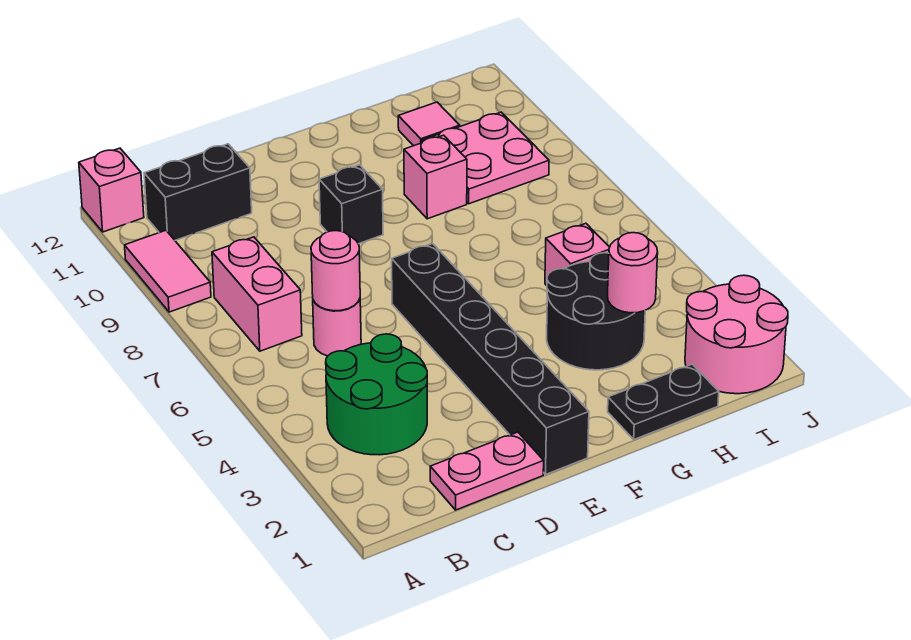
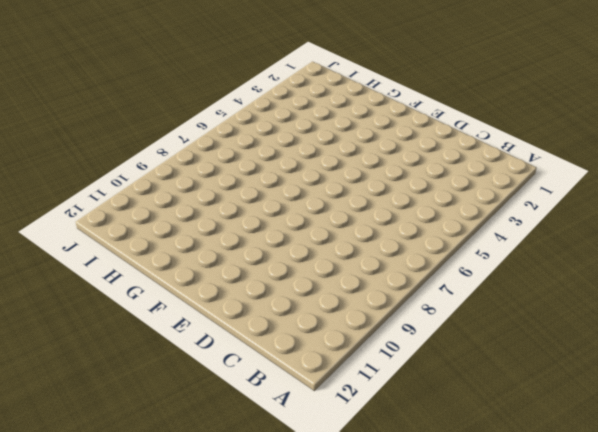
none -> pink 1x2 tile [125,230,211,312]
none -> pink 1x1 brick [79,148,144,232]
none -> green 2x2 round brick [326,334,427,455]

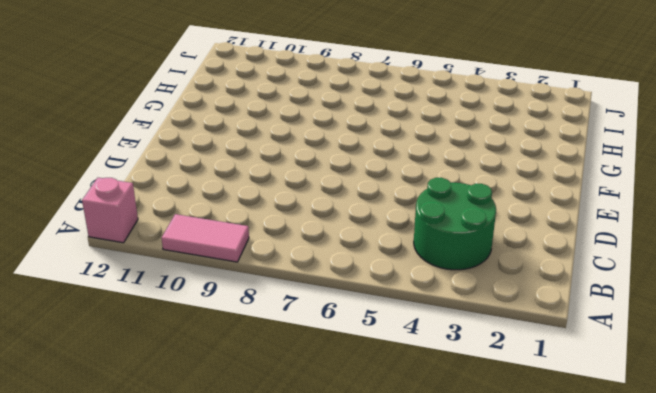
none -> pink 1x2 brick [212,237,302,351]
none -> black 1x2 brick [144,144,252,240]
none -> pink 1x2 plate [430,432,544,510]

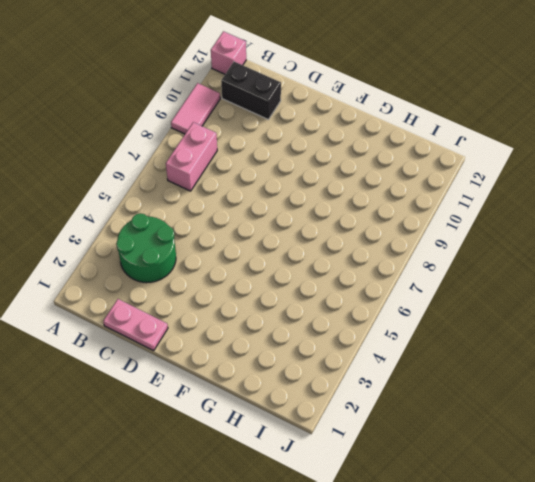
none -> pink 1x1 round brick [313,299,361,356]
none -> black 1x6 brick [392,244,589,474]
none -> black 1x1 brick [319,165,383,244]

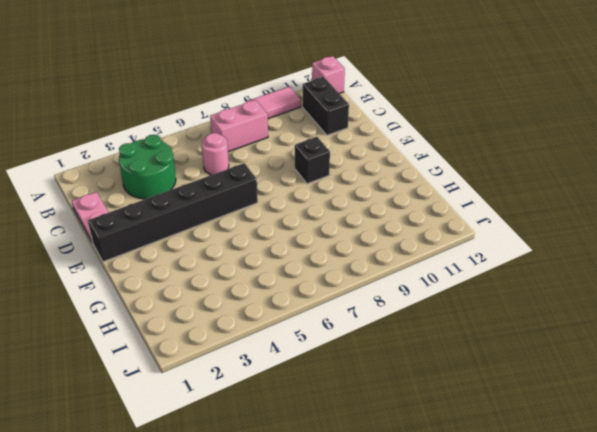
none -> black 1x2 plate [608,364,719,439]
none -> black 2x2 round brick [547,253,645,370]
none -> pink 1x1 brick [404,135,467,219]

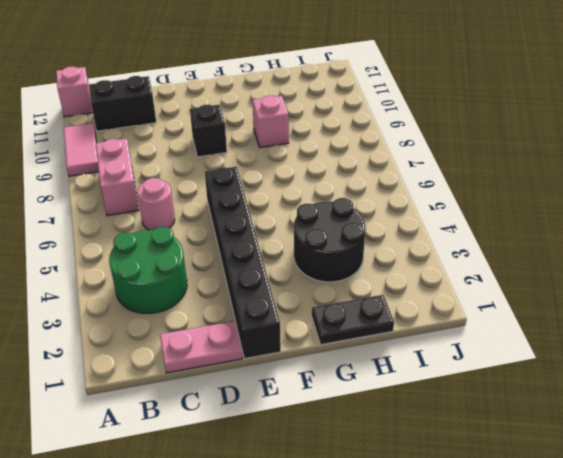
none -> pink 1x1 brick [545,223,610,286]
none -> pink 2x2 plate [422,112,549,204]
none -> pink 1x1 tile [398,102,460,146]

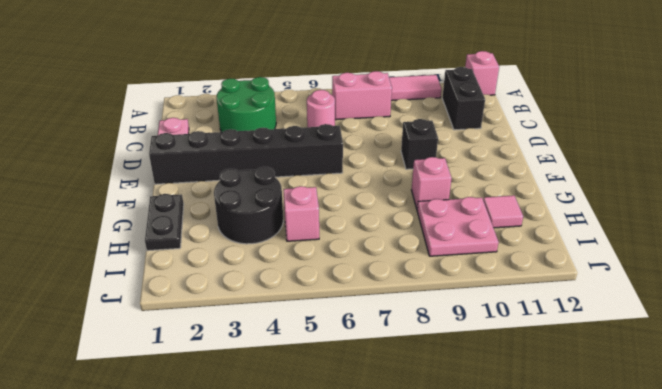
none -> pink 2x2 round brick [685,275,788,394]
none -> pink 1x1 round brick [311,231,360,311]
none -> pink 1x1 round brick [608,233,658,313]

